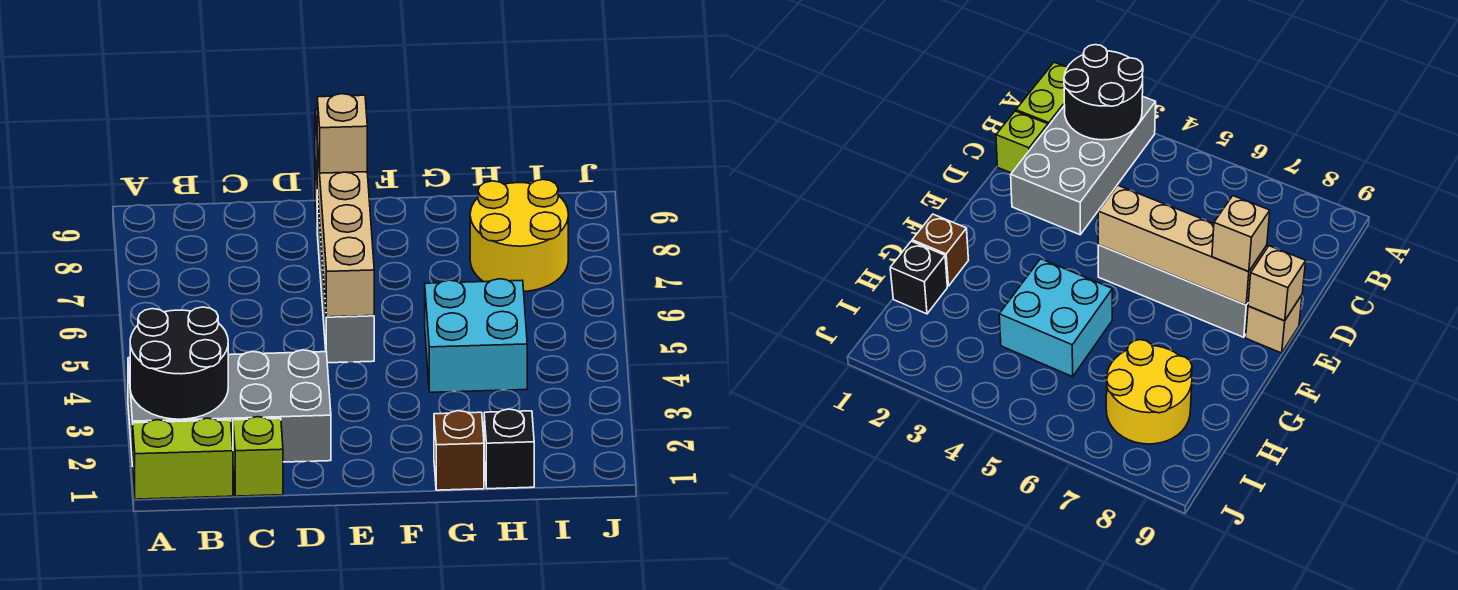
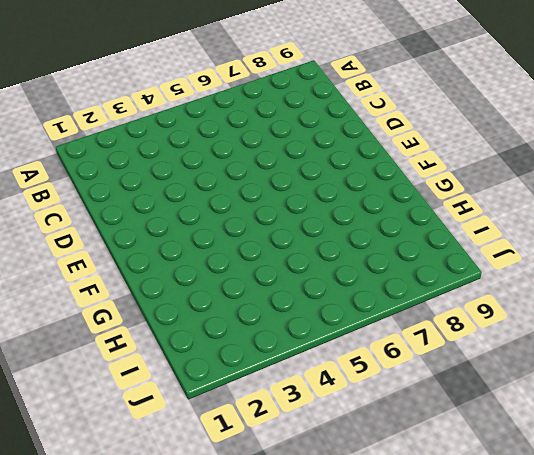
none -> lime 1x2 brick [133,418,233,499]
none -> grey 2x4 brick [128,350,331,466]
none -> lime 1x1 brick [233,417,283,496]

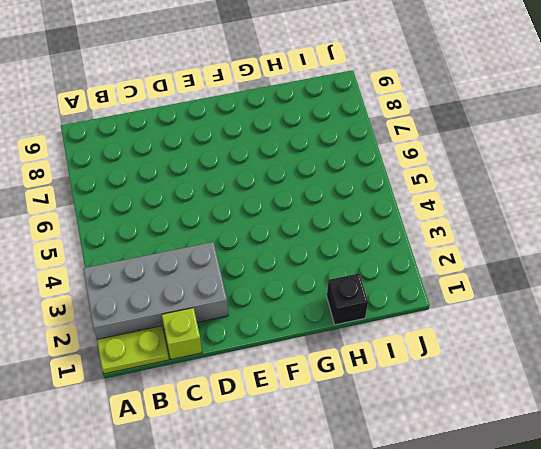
lime 1x2 plate [97,326,169,374] -> lime 1x2 brick [133,418,233,499]
none -> grey 1x4 brick [317,190,374,363]
none -> tan 1x1 brick [1246,295,1302,353]
none -> brown 1x1 brick [434,411,484,490]

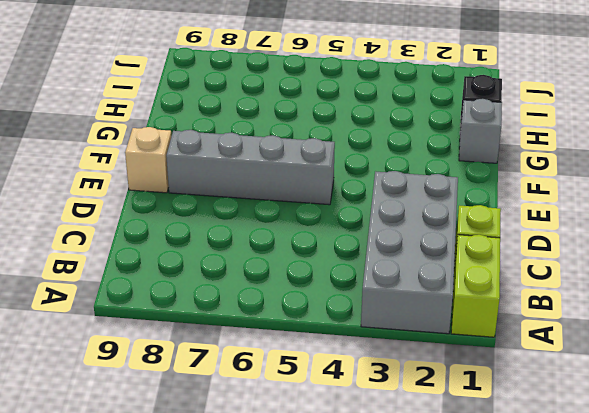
grey 1x1 brick [459,99,502,163] -> brown 1x1 brick [434,411,484,490]
none -> cyan 2x2 brick [425,279,527,392]
none -> yellow 2x2 round brick [470,180,568,291]
none -> black 2x2 round brick [130,307,228,419]

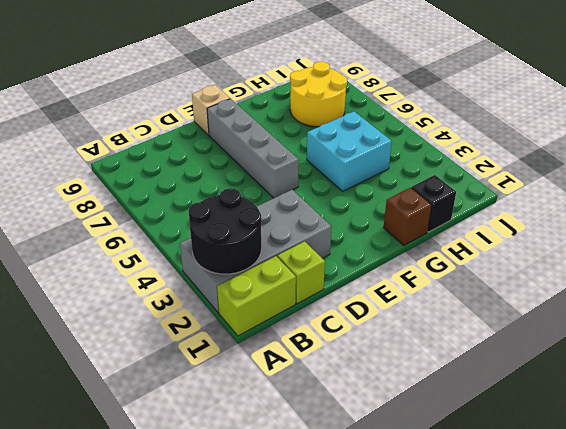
none -> tan 1x4 brick [317,145,374,317]
none -> tan 1x1 brick [1248,246,1306,321]
none -> tan 1x1 brick [317,94,367,173]

